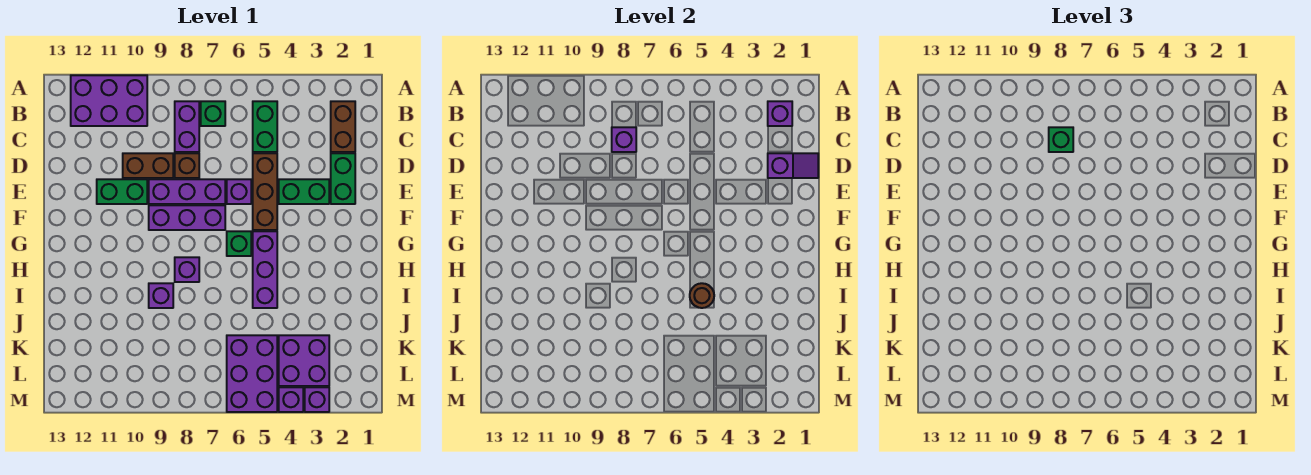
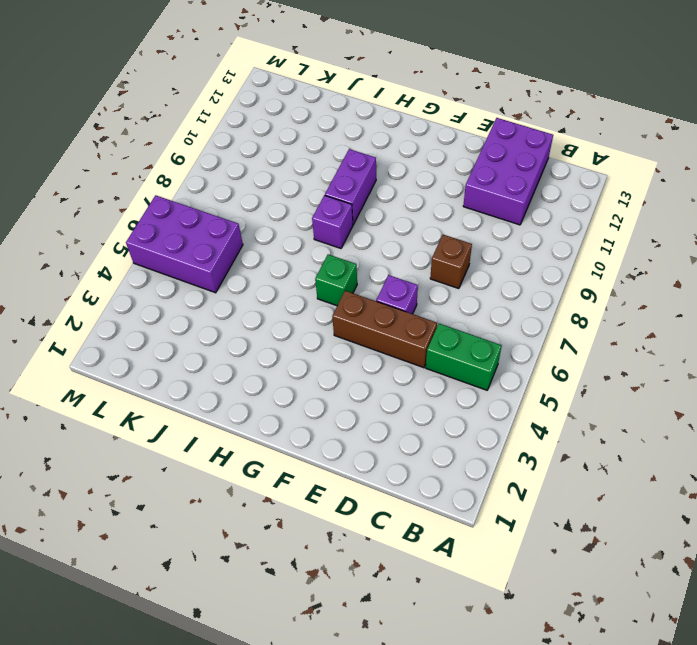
purple 2x3 brick [463,118,553,225] -> purple 2x3 brick moved to [71,75,147,126]
purple 1x2 brick [325,149,376,225] -> purple 1x2 brick turned to [175,101,199,152]
none -> brown 1x2 brick [331,101,355,152]
none -> green 1x1 brick [201,101,225,126]
none -> green 1x2 brick [331,153,355,204]

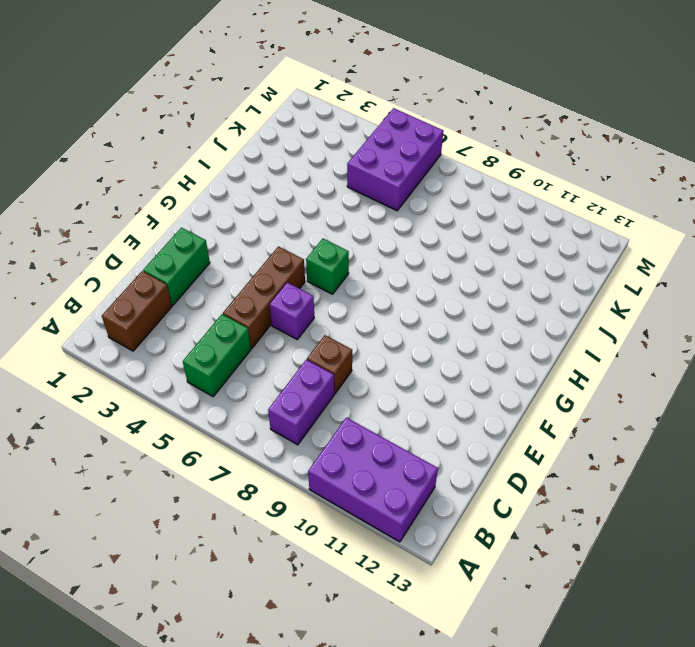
none -> green 1x1 brick [201,101,225,126]
none -> brown 1x2 brick [123,153,173,178]
none -> green 1x2 brick [279,179,329,204]

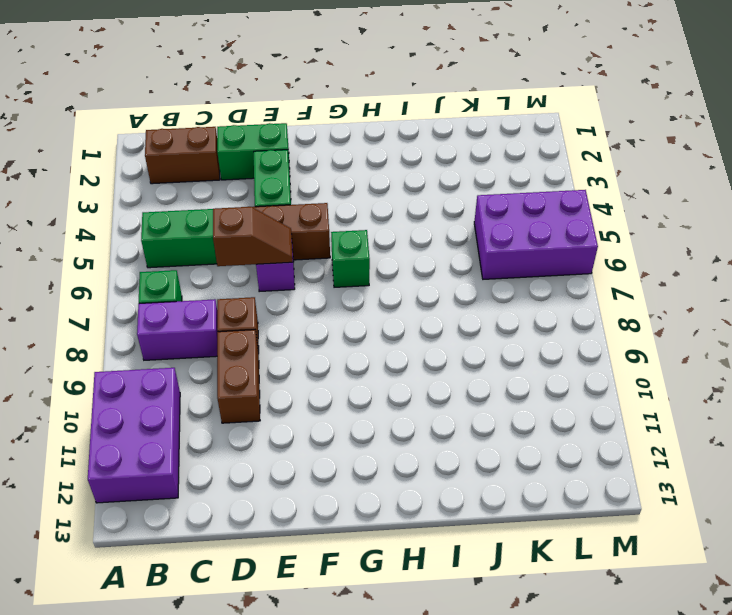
brown 1x2 slope [213,207,293,266] -> none
none -> purple 1x3 brick [149,179,225,204]
none -> green 1x2 brick [97,179,147,204]
none -> purple 1x3 brick [149,205,225,230]

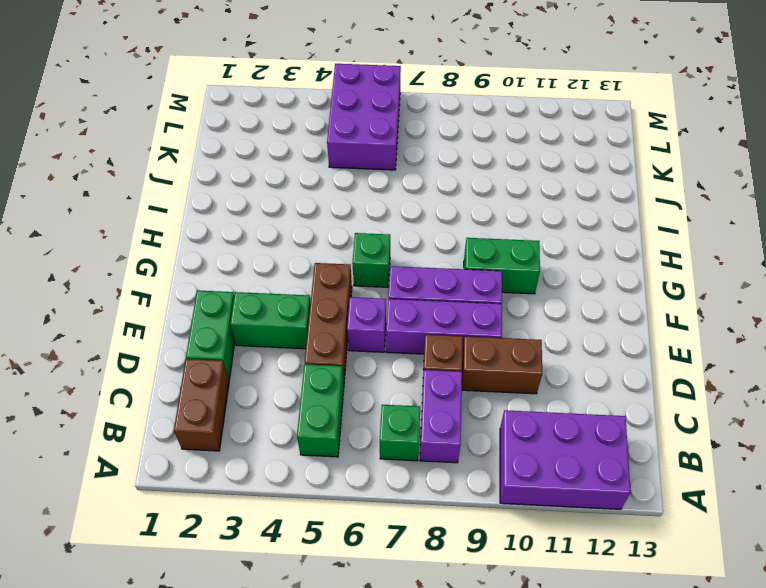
green 1x2 brick [464,238,540,294] -> green 1x2 brick moved to [97,179,147,204]
none -> purple 1x3 brick [253,231,277,308]
none -> purple 1x1 brick [175,257,199,282]
none -> purple 1x1 brick [149,283,173,308]

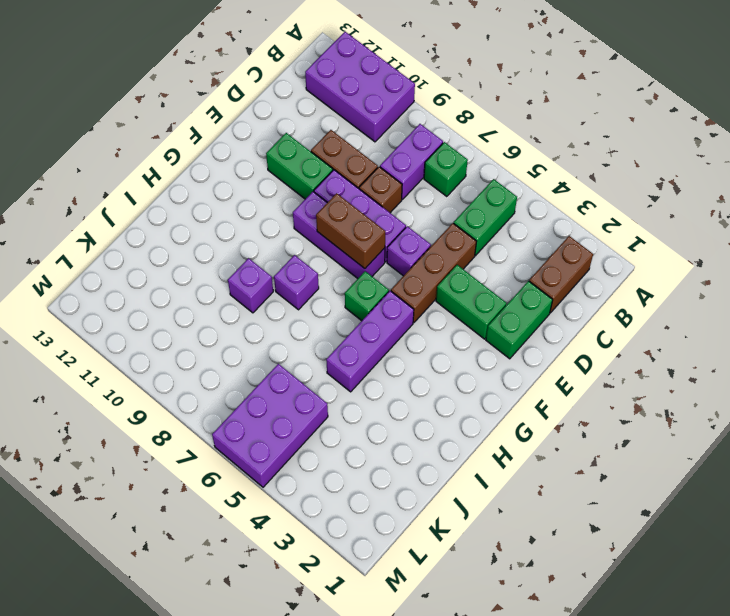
brown 1x2 brick [316,193,385,269] -> none
none -> purple 2x2 brick [279,335,329,386]
none -> purple 1x1 brick [305,387,329,412]
none -> purple 1x1 brick [279,387,303,412]

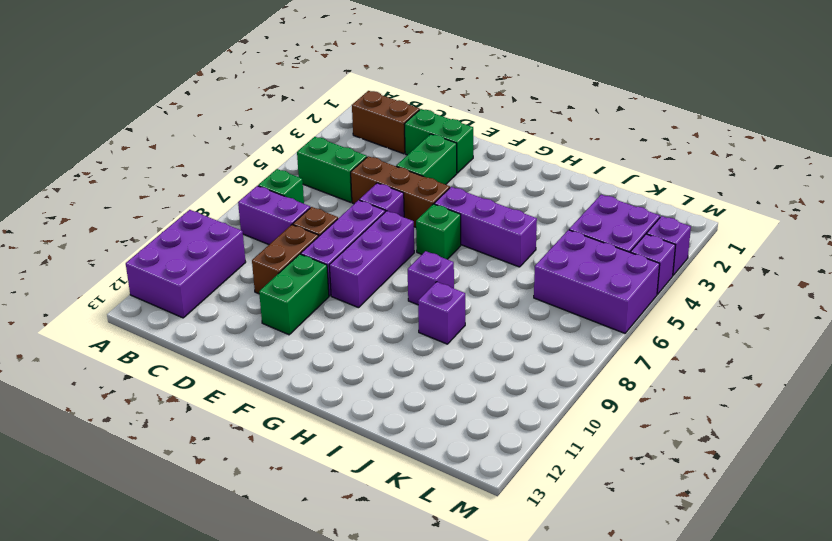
none -> purple 1x1 brick [768,101,792,126]
none -> purple 1x1 brick [612,127,636,152]
none -> purple 1x2 slope [768,153,818,178]

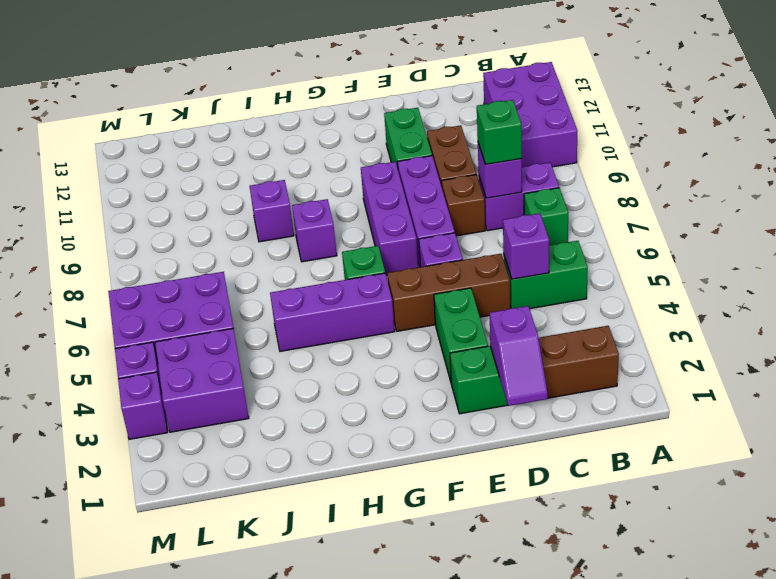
purple 1x1 brick [503,213,549,279] -> purple 1x1 brick moved to [768,101,792,126]
none -> brown 1x1 round brick [690,283,714,308]

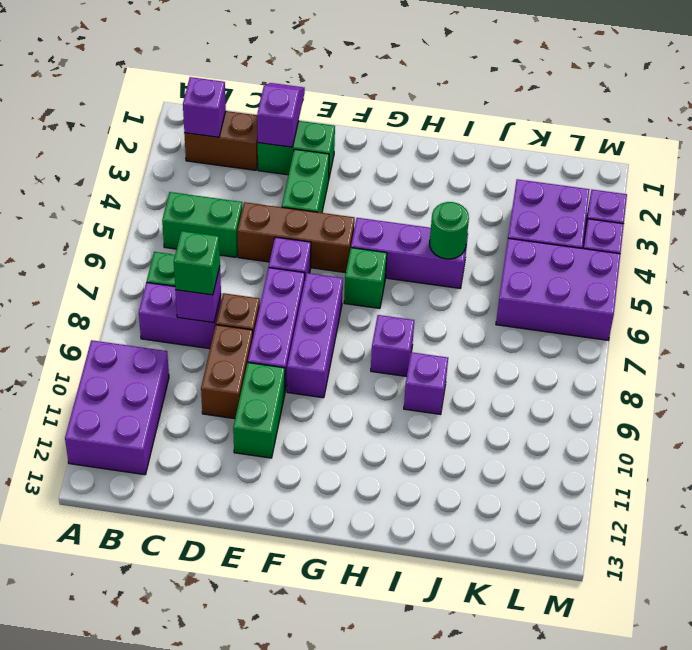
green 1x1 round brick [430,202,469,259] -> brown 1x1 round brick [690,283,714,308]

